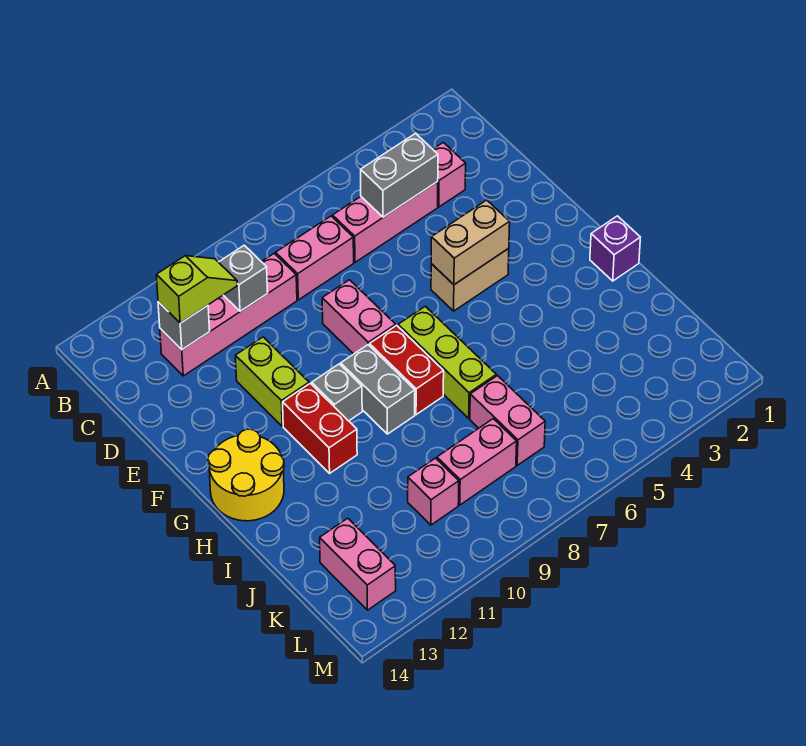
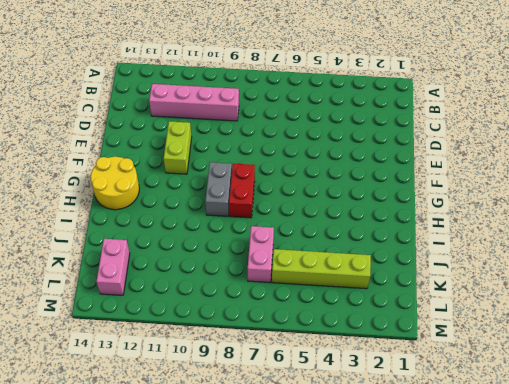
lime 1x4 brick [272,249,371,289] -> none
none -> pink 1x1 brick [433,142,466,207]
none -> pink 1x3 brick [333,182,438,262]
none -> pink 1x2 brick [276,216,354,300]

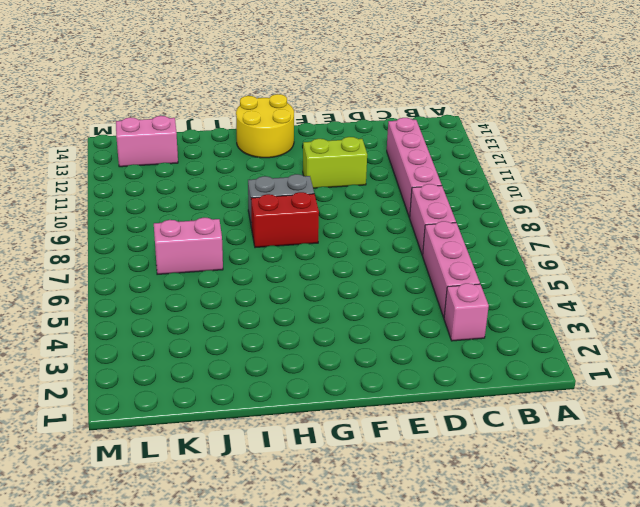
none -> pink 1x2 brick [322,280,396,354]
none -> tan 1x2 brick [431,248,509,311]
none -> lime 1x3 brick [398,306,496,418]

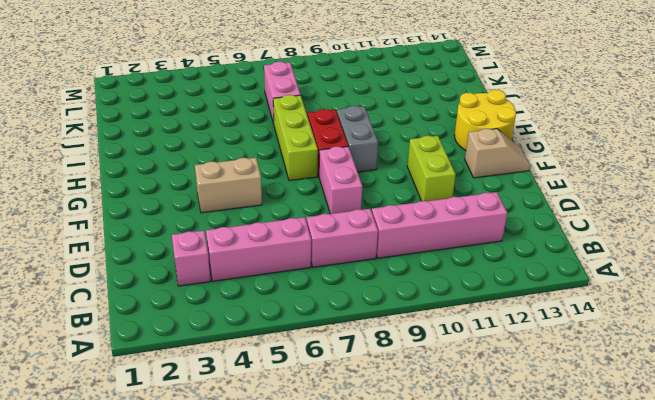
tan 1x2 slope [465,129,530,178] -> none
none -> grey 1x1 brick [312,364,362,421]
none -> red 1x2 brick [283,383,357,473]
none -> purple 1x1 brick [590,216,640,281]

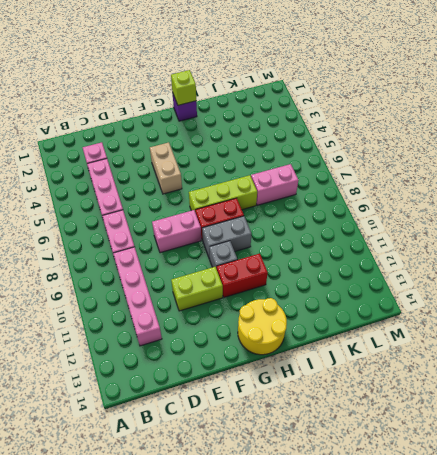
lime 1x1 brick [171,70,196,105] -> none
none -> pink 1x2 brick [437,419,517,505]
none -> pink 1x1 brick [408,458,459,525]
none -> pink 1x2 brick [320,518,396,610]

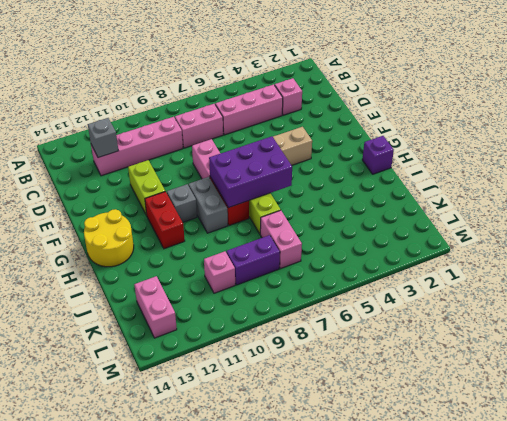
purple 2x3 brick [209,136,292,208] -> none
purple 1x2 brick [226,235,280,285] -> pink 1x2 brick [437,419,517,505]
none -> grey 1x2 brick [361,133,438,217]
none -> grey 1x1 brick [219,245,268,311]
none -> tan 1x2 brick [431,200,510,285]

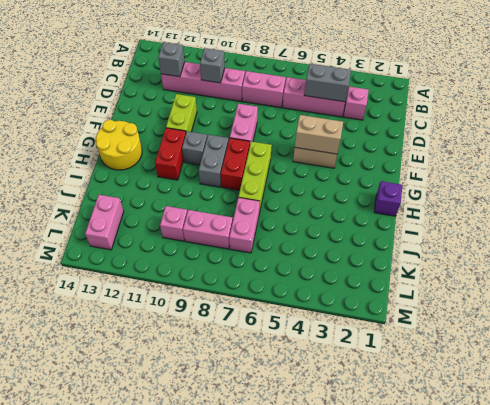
none -> lime 1x2 slope [156,256,237,323]

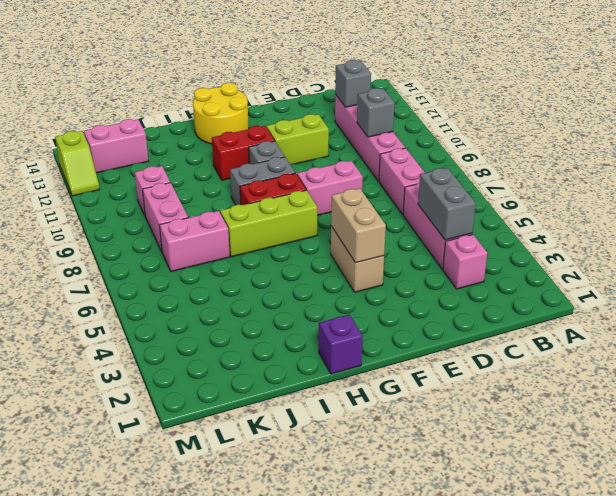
lime 1x2 slope [55,131,100,196] -> lime 1x2 slope moved to [156,256,237,323]

